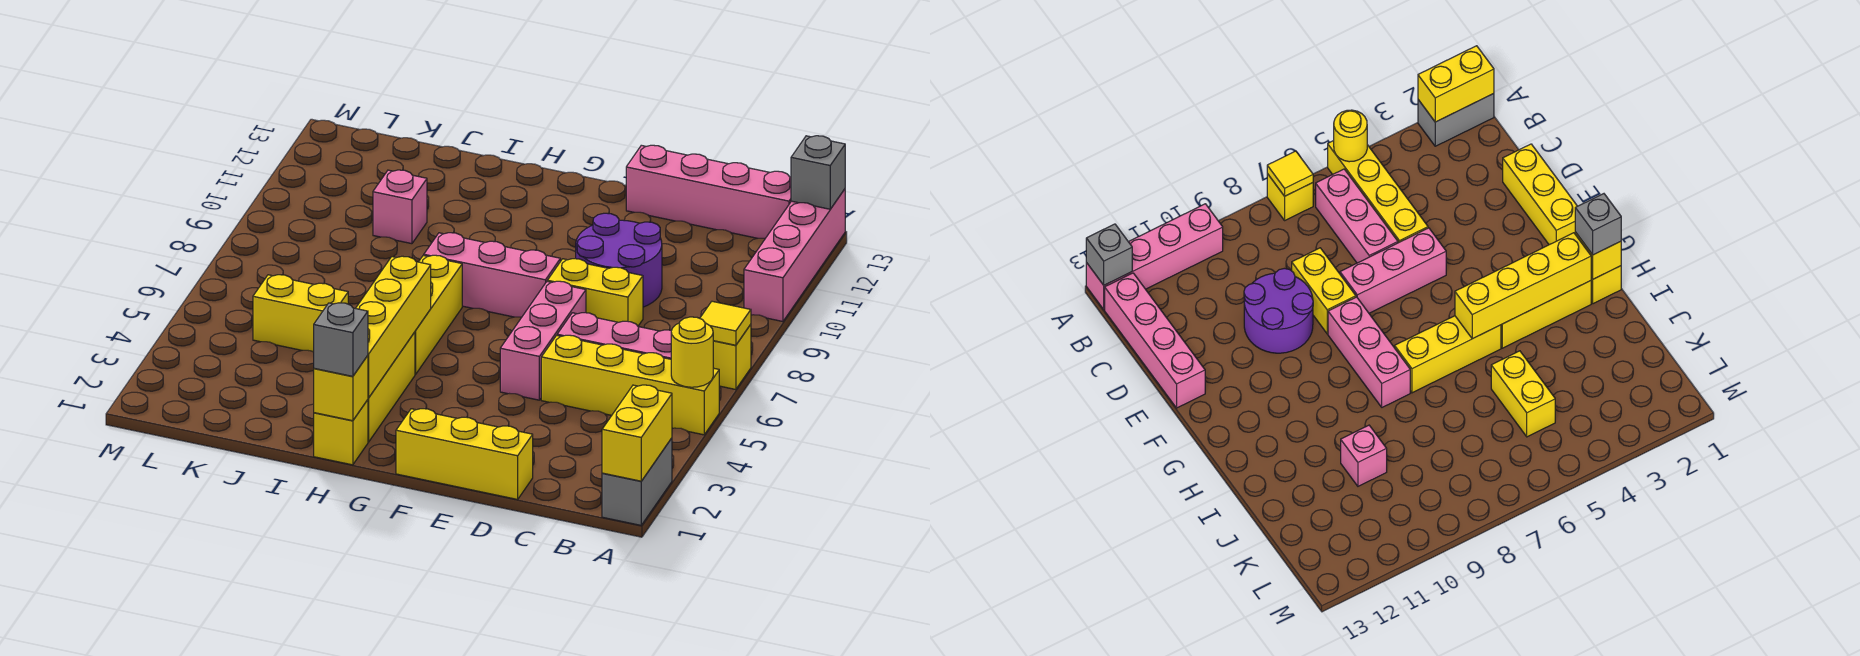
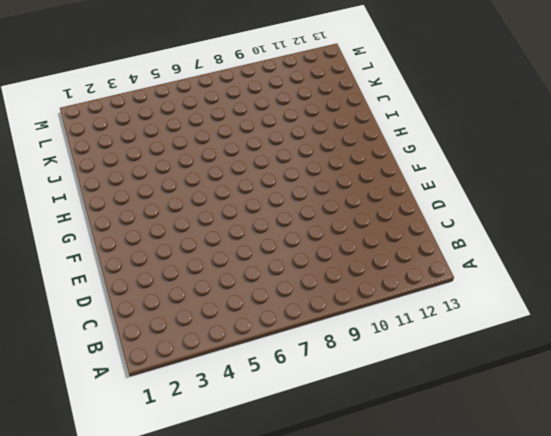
none -> grey 1x2 brick [602,438,672,525]
none -> yellow 1x4 brick [541,335,719,435]
none -> yellow 1x1 brick [713,324,751,390]

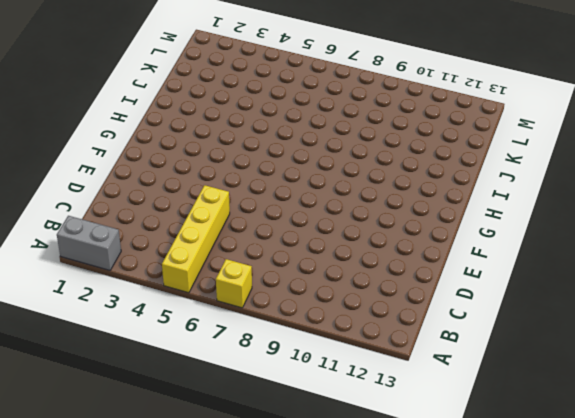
none -> pink 1x4 brick [744,189,845,321]
none -> pink 1x3 brick [557,313,671,359]
none -> pink 1x4 brick [626,145,791,238]

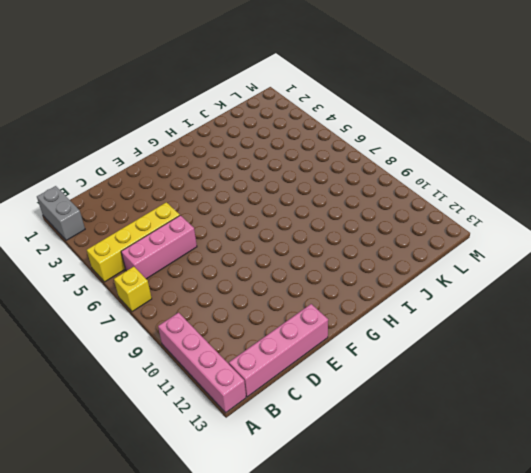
none -> yellow 1x3 brick [396,409,533,499]
none -> yellow 1x2 brick [547,259,643,326]
none -> purple 2x2 round brick [576,213,662,307]

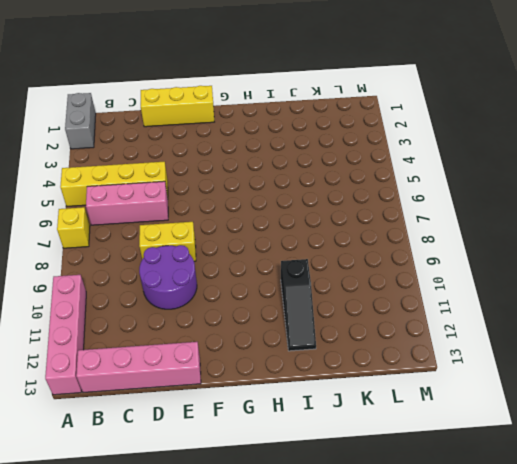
black 1x3 slope [281,259,316,351] -> none
none -> pink 1x3 brick [500,281,586,400]
none -> pink 1x3 brick [424,233,560,317]
none -> yellow 1x1 brick [314,400,368,465]

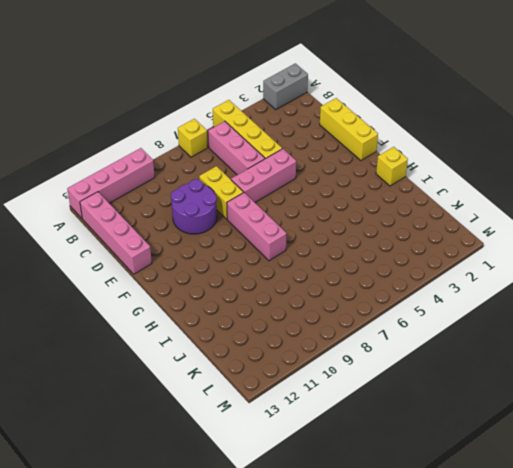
none -> yellow 1x3 brick [368,332,415,442]
none -> yellow 1x3 brick [415,255,462,374]
none -> yellow 1x2 brick [253,275,348,352]

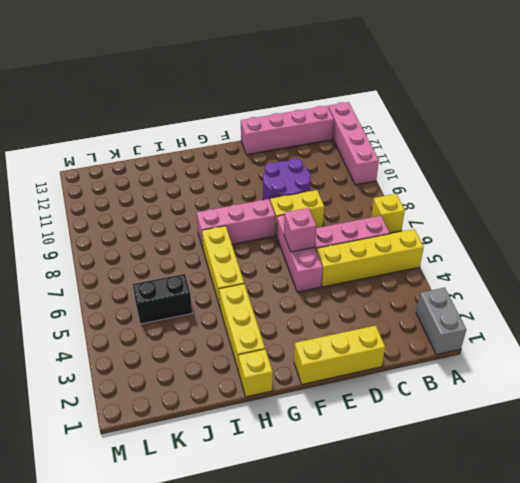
pink 1x1 brick [284,208,316,252] -> pink 1x1 brick moved to [373,170,427,244]
black 1x2 brick [133,274,192,324] -> yellow 1x2 brick [253,275,348,352]
none -> yellow 1x2 brick [602,385,672,481]
none -> yellow 1x1 round brick [671,317,713,387]
none -> yellow 1x1 tile [700,301,751,345]

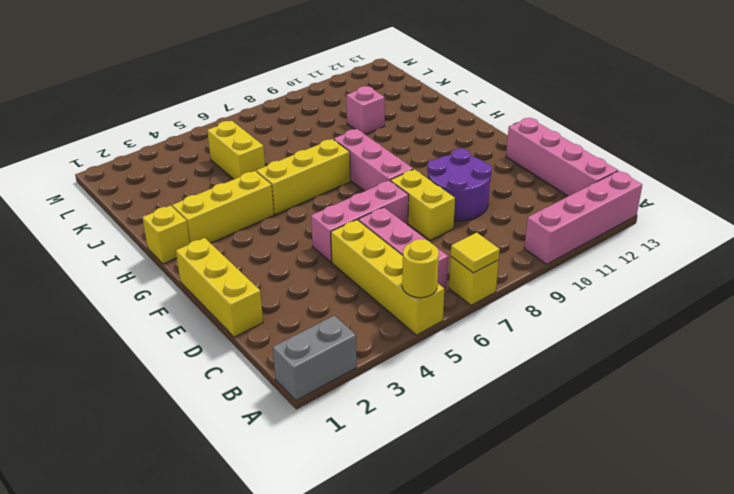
none -> yellow 1x2 brick [602,385,672,481]
none -> grey 1x1 brick [791,136,845,209]
none -> yellow 1x1 brick [314,356,368,421]

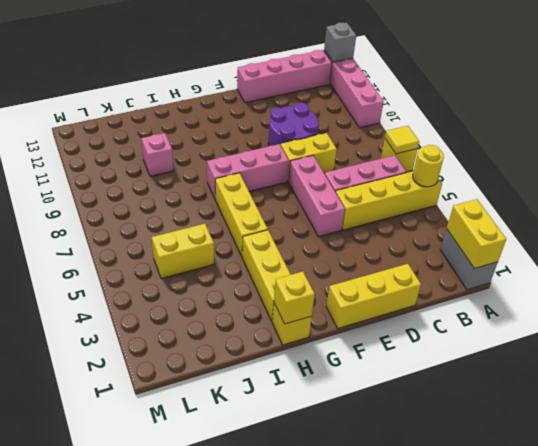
none -> yellow 1x4 brick [356,256,431,398]
none -> grey 1x1 brick [314,303,368,376]

